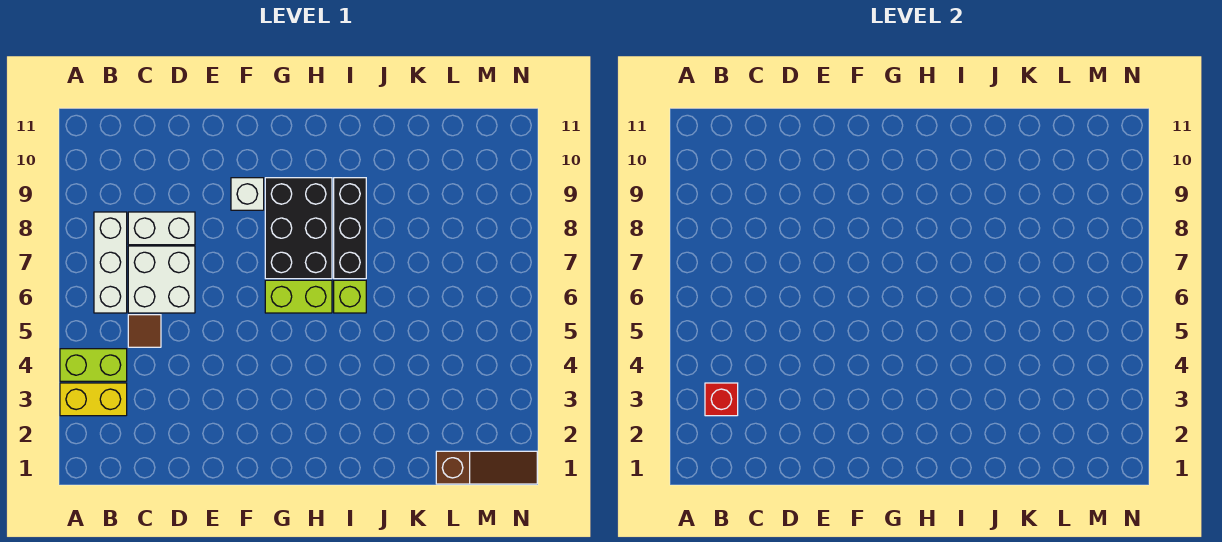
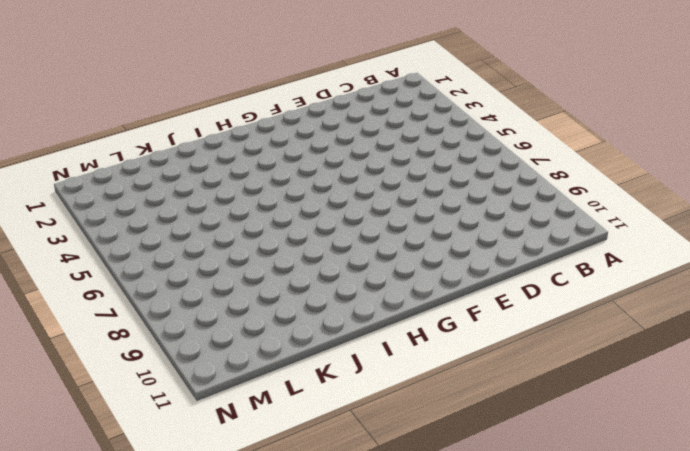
none -> yellow 1x2 brick [60,383,127,416]
none -> lime 1x2 brick [60,349,127,381]
none -> white 1x3 brick [94,212,127,313]

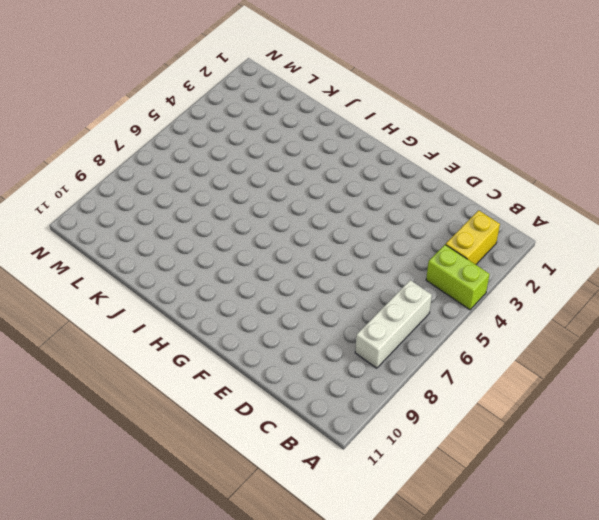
yellow 1x2 brick [446,210,500,264] -> yellow 1x2 brick turned to [60,383,127,416]
none -> brown 1x1 tile [128,315,161,347]
none -> white 2x2 brick [128,246,195,313]
none -> white 1x2 brick [128,212,195,245]

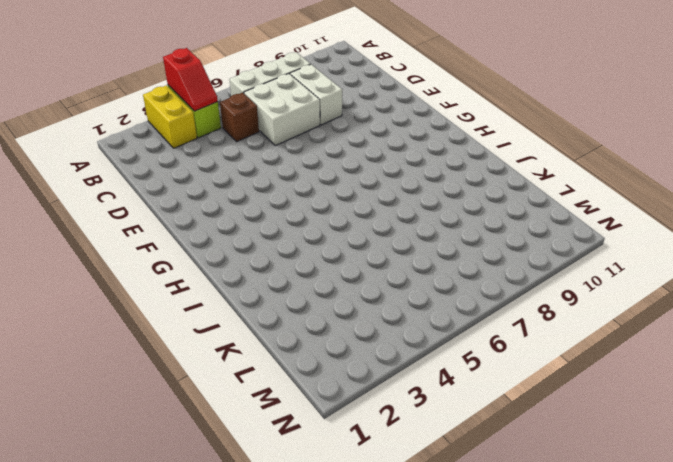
red 1x2 slope [163,48,218,111] -> none
brown 1x1 brick [220,93,259,141] -> brown 1x1 tile [128,315,161,347]
none -> white 1x1 brick [231,178,264,210]
none -> lime 1x2 brick [265,280,332,313]
none -> black 2x3 brick [265,178,332,279]

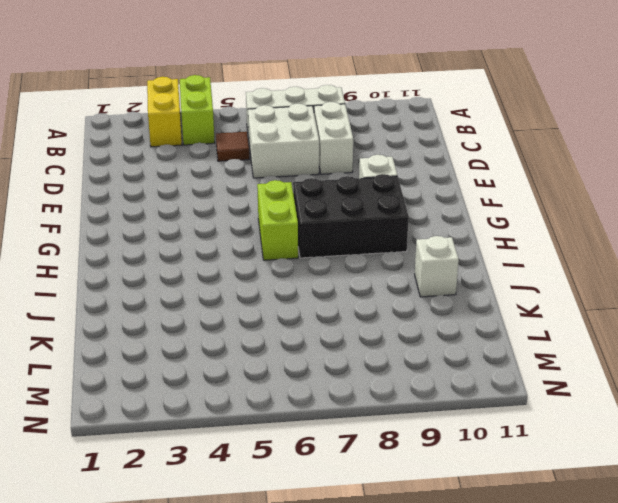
white 1x1 brick [415,236,459,297] -> none
none -> lime 1x1 brick [334,280,366,313]
none -> black 1x3 brick [334,178,366,279]
none -> brown 1x3 slope [436,451,537,484]

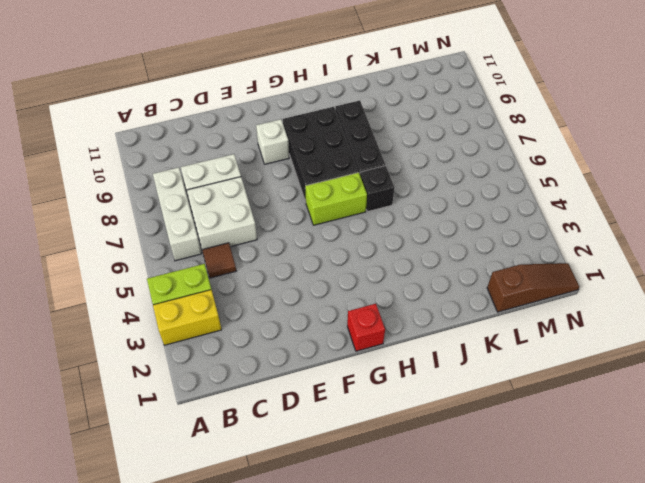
red 1x1 brick [347,304,385,351] -> red 1x1 brick moved to [705,383,738,416]
black 1x1 brick [360,166,394,212] -> lime 1x1 brick [334,280,366,313]

